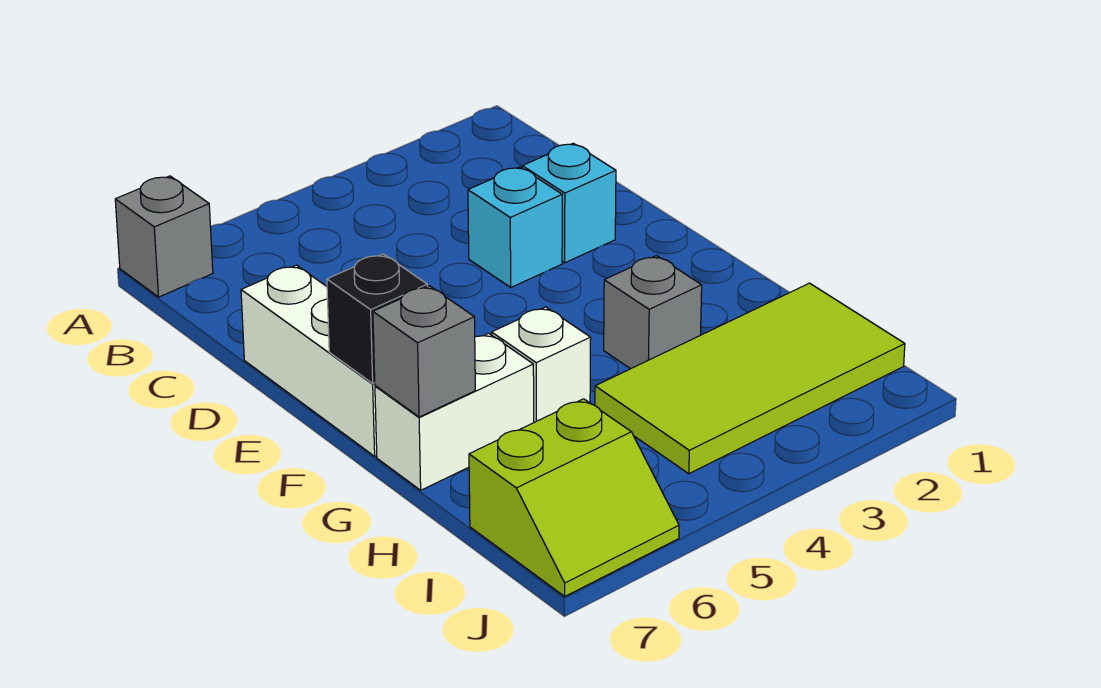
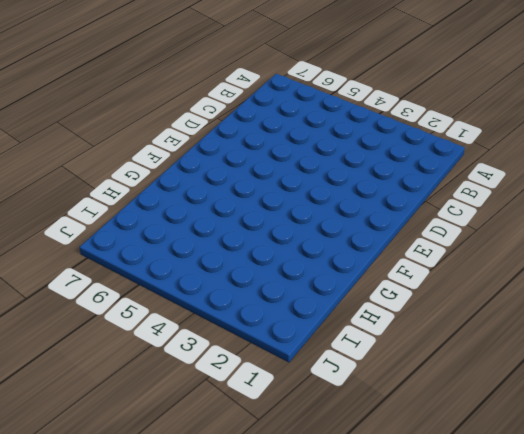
none -> grey 1x1 brick [115,176,213,297]
none -> cyan 1x1 brick [522,143,616,263]

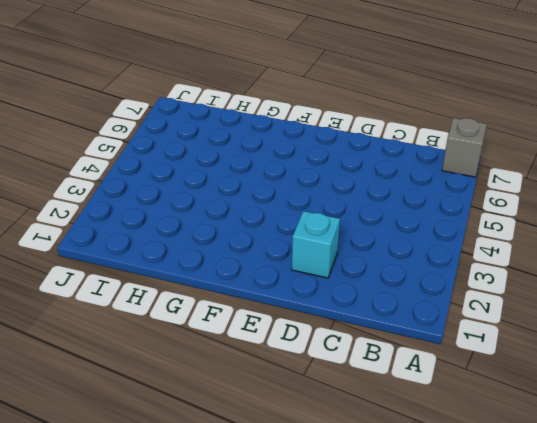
none -> cyan 1x1 brick [468,167,562,287]
none -> white 1x3 brick [241,265,377,456]

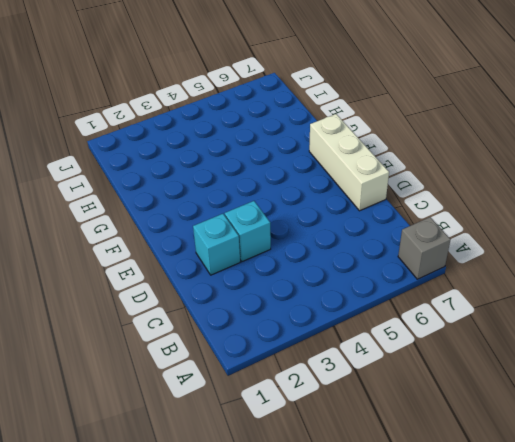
none -> grey 1x1 brick [604,256,702,369]
none -> white 1x1 brick [492,307,591,422]

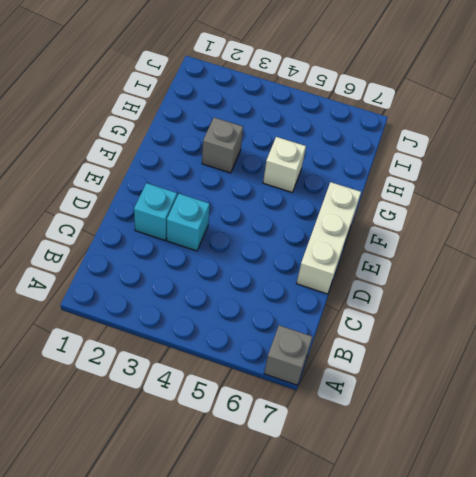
none -> white 1x2 brick [375,333,534,490]
none -> lime 2x4 tile [595,283,905,474]

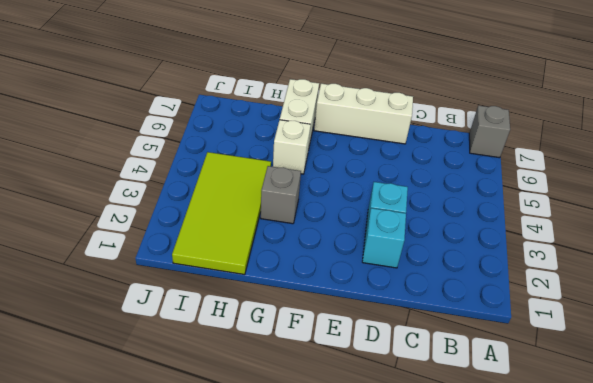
none -> lime 2x2 slope [469,399,679,596]
none -> black 1x1 brick [327,254,427,383]

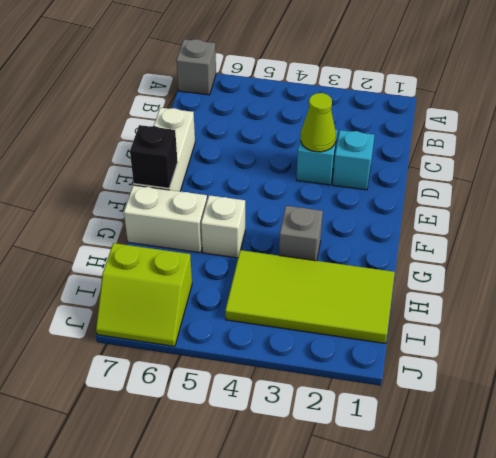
lime 1x1 cone [301,93,336,152] -> none
none -> grey 1x1 brick [373,286,475,417]

